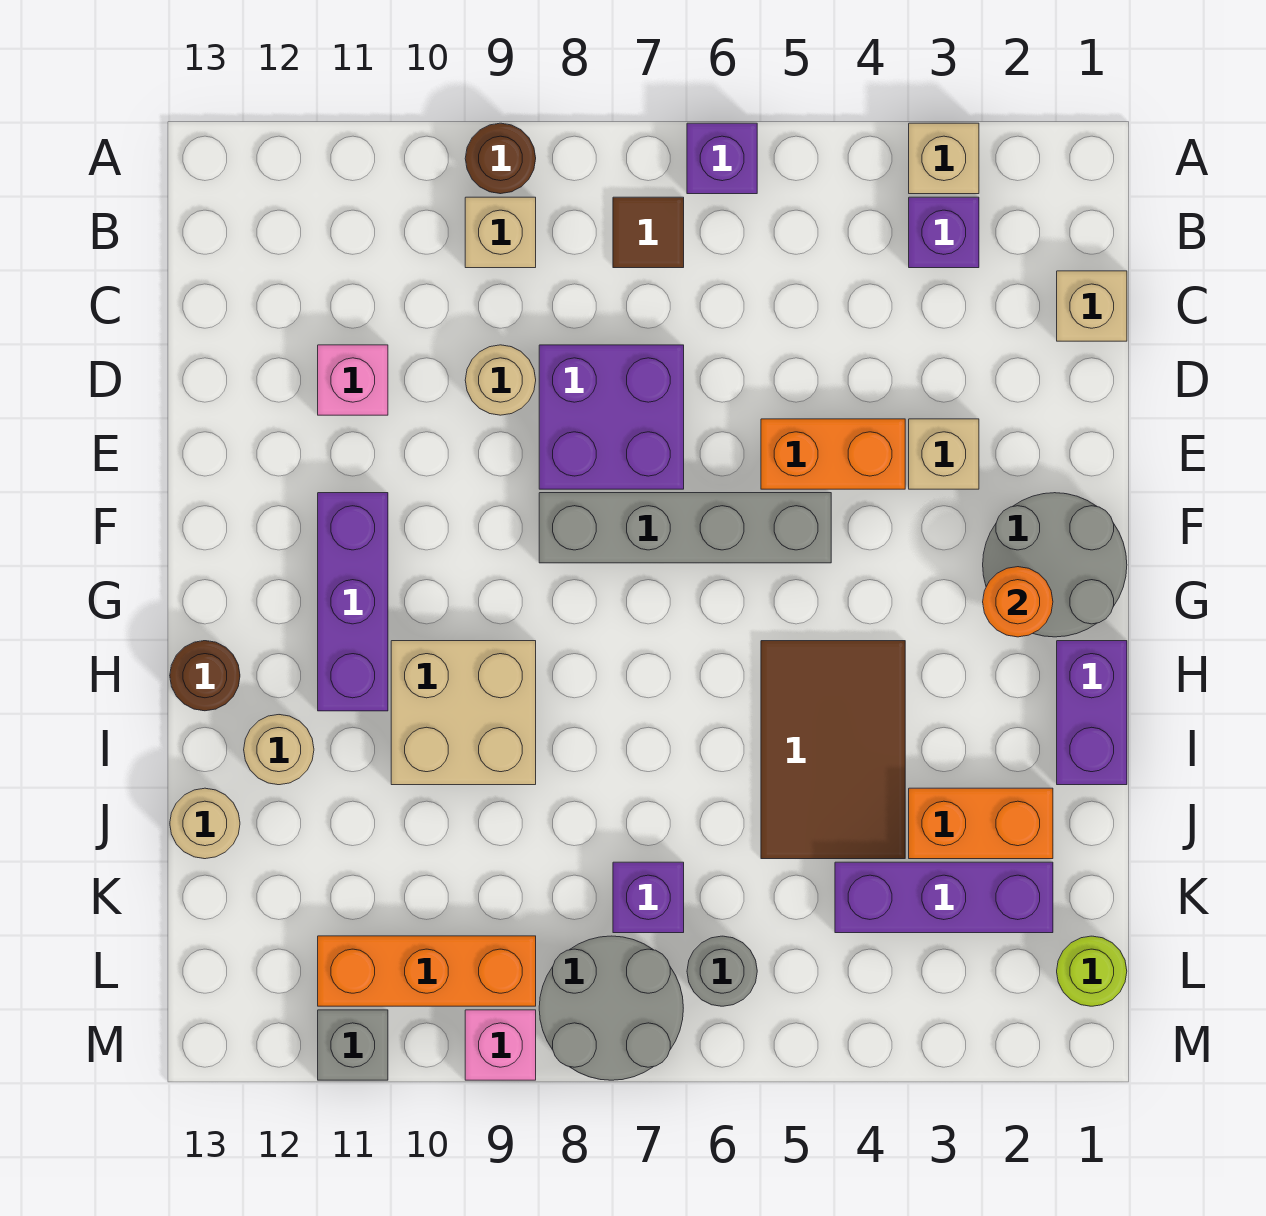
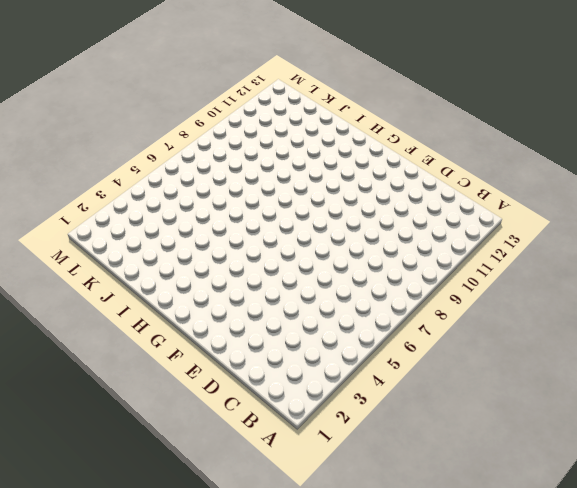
none -> tan 1x1 brick [909,123,979,194]
none -> purple 1x1 brick [687,123,757,194]
none -> brown 1x1 round brick [465,123,536,194]
none -> purple 1x1 brick [909,197,979,268]

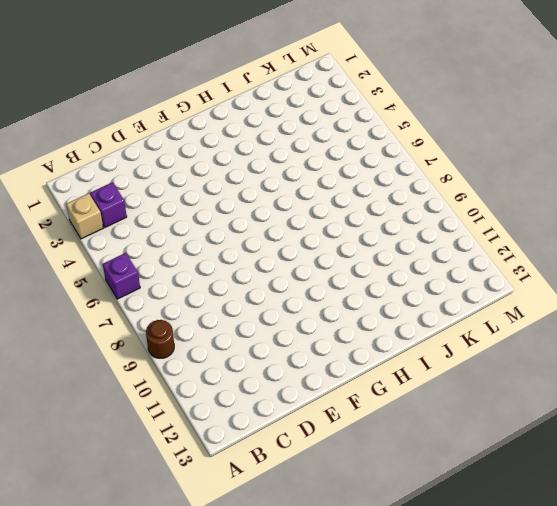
none -> brown 1x1 tile [613,197,684,268]
none -> tan 1x1 brick [465,197,536,268]
none -> tan 1x1 brick [1057,271,1127,341]
none -> purple 2x2 brick [539,345,684,489]

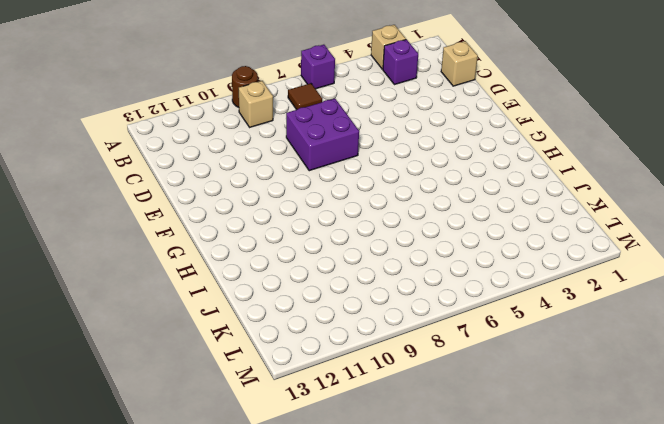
none -> tan 1x1 round brick [465,345,536,415]
none -> pink 1x1 brick [318,345,388,415]
none -> tan 1x1 brick [909,419,979,489]
none -> orange 1x2 brick [761,419,905,489]

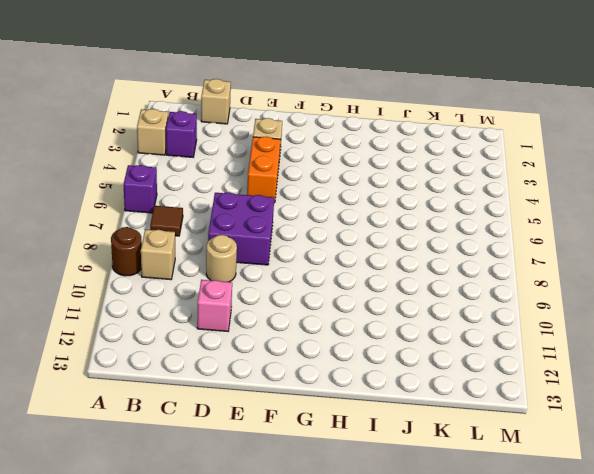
none -> grey 2x2 round brick [983,493,1127,637]
none -> grey 1x4 brick [539,493,831,563]
none -> purple 1x3 brick [318,493,388,711]
none -> purple 1x2 brick [1057,641,1127,785]

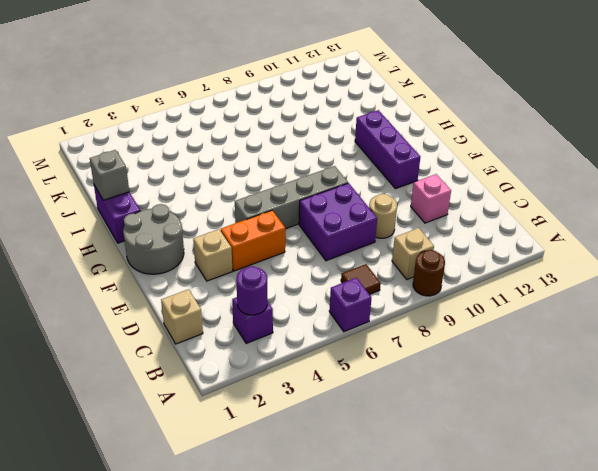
purple 1x1 round brick [236,266,267,315] -> none
grey 1x1 brick [90,150,129,200] -> grey 1x1 brick moved to [318,1010,388,1080]
none -> tan 1x1 brick [909,123,979,194]
none -> brown 2x3 tile [761,641,905,859]
none -> tan 2x2 brick [391,641,536,785]
none -> brown 1x1 round brick [170,641,240,711]

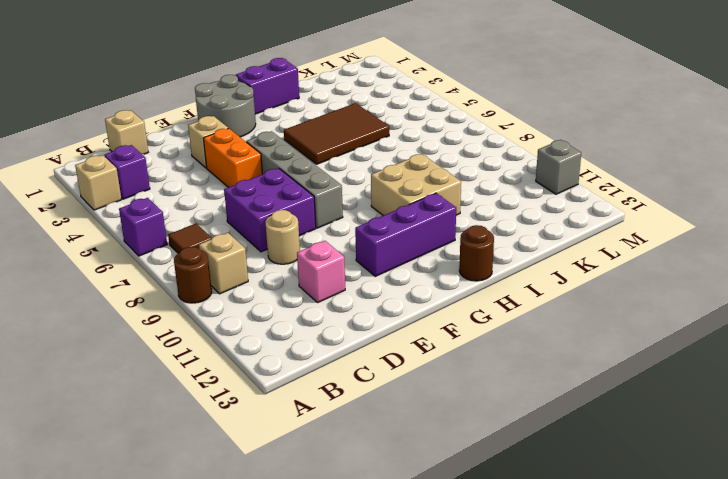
none -> tan 1x1 round brick [244,715,314,785]
none -> orange 1x2 brick [909,788,1053,859]
none -> tan 1x1 round brick [170,788,240,859]
none -> purple 1x3 brick [835,862,1053,933]

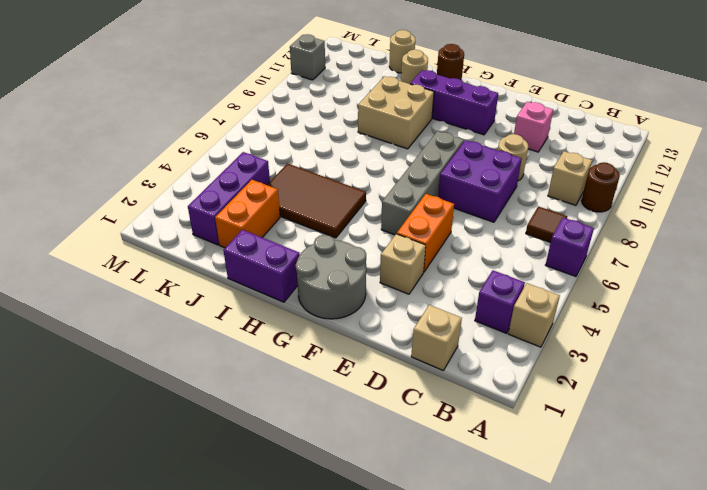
none -> purple 1x1 brick [613,862,684,933]
none -> lime 1x1 round brick [1057,936,1127,1006]
none -> grey 1x1 round brick [687,936,757,1006]
none -> grey 2x2 round brick [539,936,683,1080]

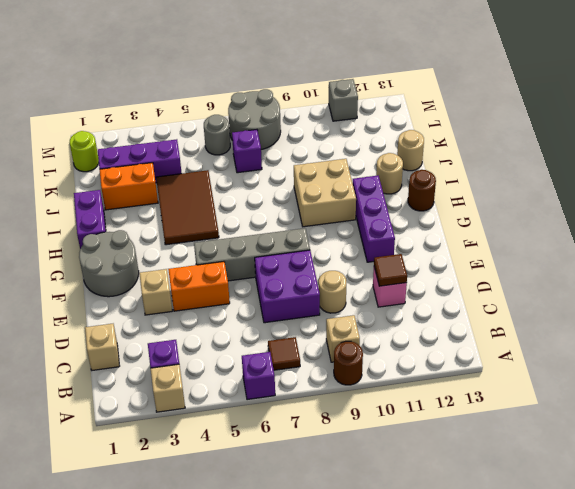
brown 1x1 tile [374,254,407,286] -> none
none -> orange 1x3 brick [318,936,536,1006]
none -> pink 1x1 brick [465,1010,536,1080]
none -> orange 1x1 round brick [983,567,1053,637]

